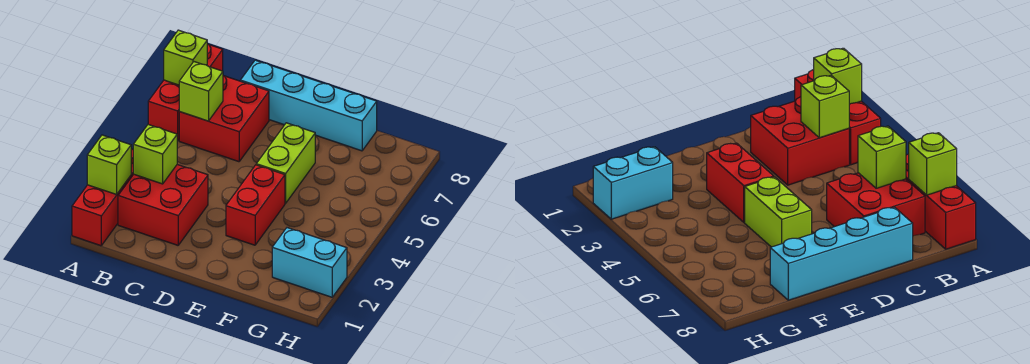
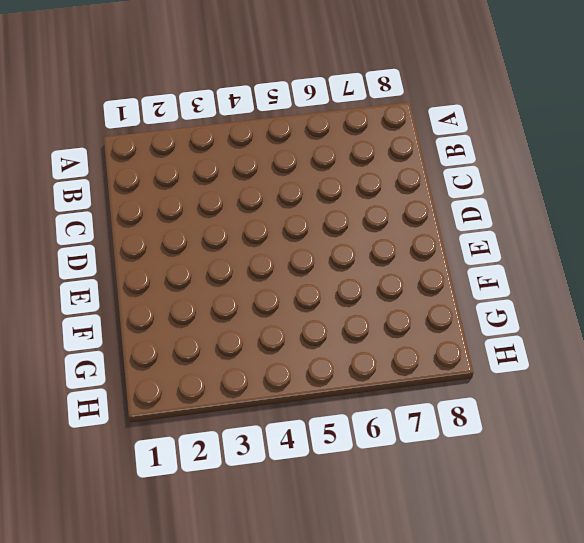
none -> red 1x3 brick [72,149,133,246]
none -> red 1x3 brick [148,44,223,141]
none -> red 2x2 brick [118,165,208,245]

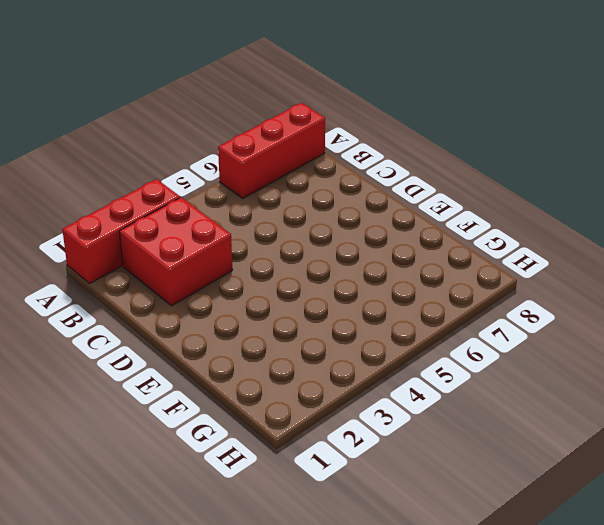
none -> red 2x2 brick [179,76,269,162]
none -> cyan 1x4 brick [240,60,377,151]
none -> red 1x2 brick [226,165,285,245]

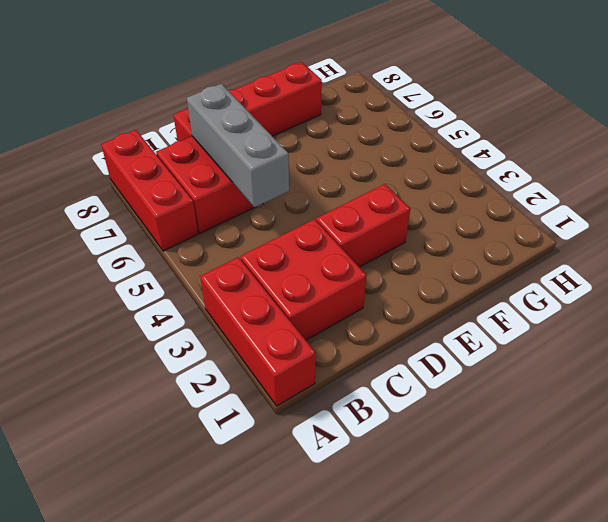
grey 1x3 brick [187,84,289,207] -> none
red 1x4 brick [173,62,322,141] -> cyan 1x4 brick [240,60,377,151]
red 1x2 brick [316,184,410,267] -> red 1x2 brick turned to [226,165,285,245]
none -> lime 1x2 brick [256,123,315,203]
none -> cyan 1x2 brick [272,228,347,297]
none -> lime 1x1 brick [87,135,131,194]

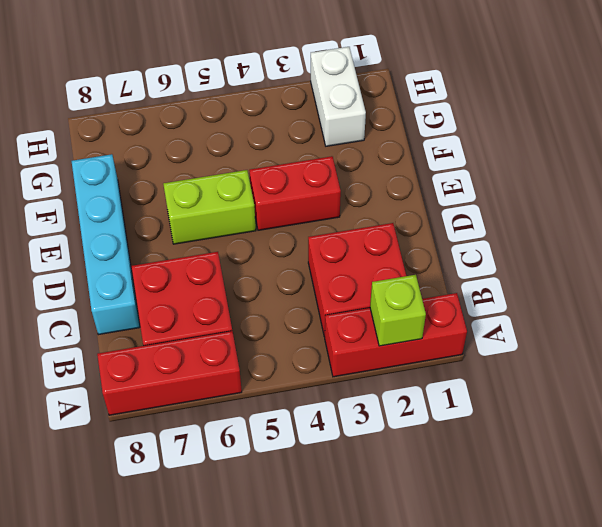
white 1x2 brick [311,47,366,146] -> cyan 1x2 brick [272,228,347,297]
none -> lime 1x1 brick [164,30,207,85]
none -> lime 1x1 brick [133,125,177,184]
none -> lime 1x1 brick [179,62,223,121]

